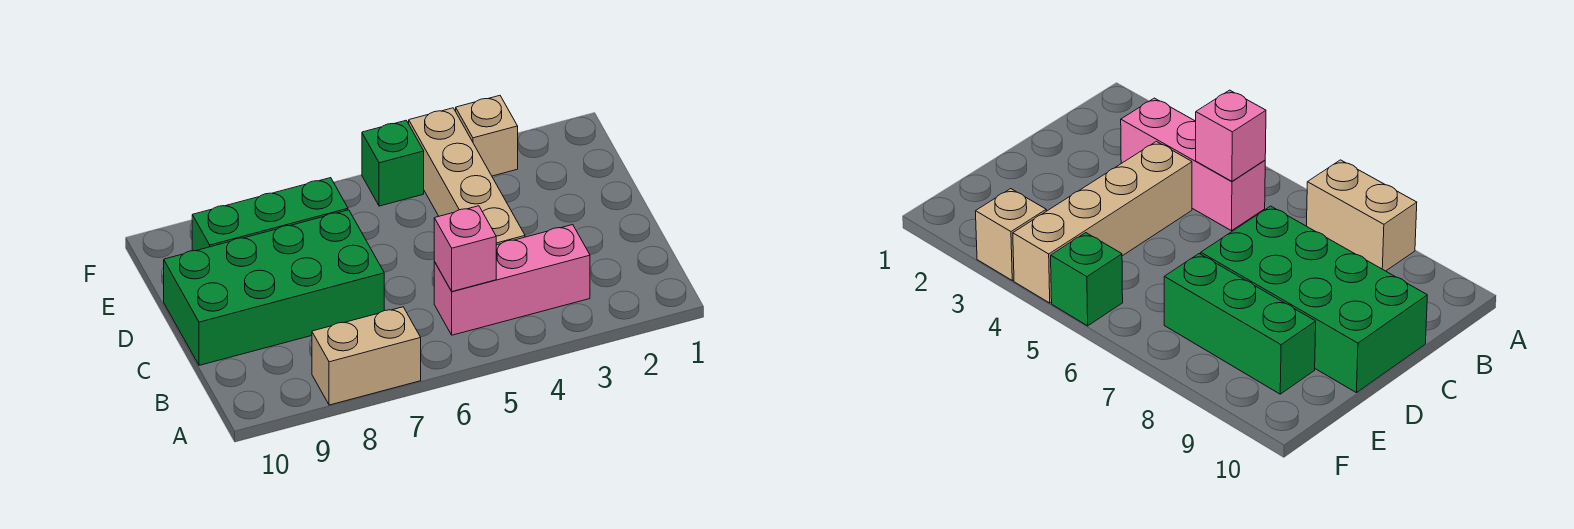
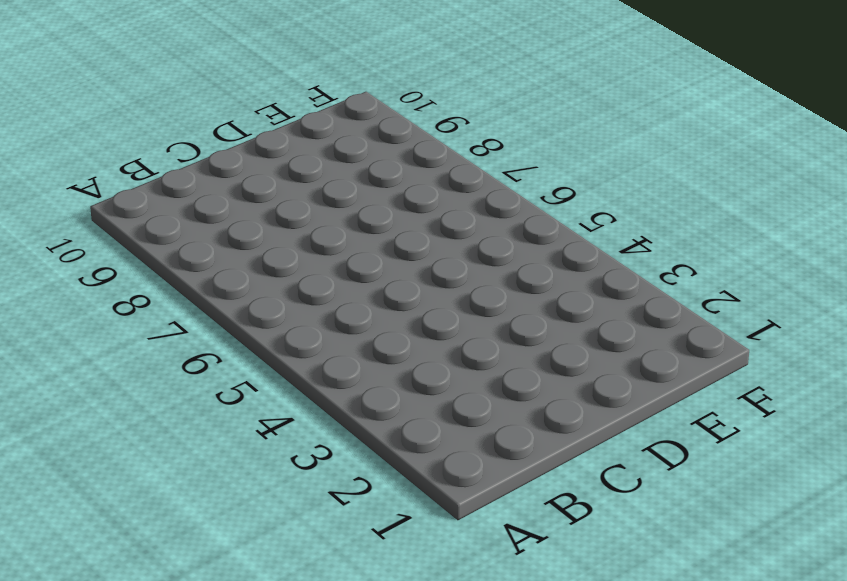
none -> tan 1x2 brick [312,307,421,405]
none -> pink 1x3 brick [434,225,590,335]

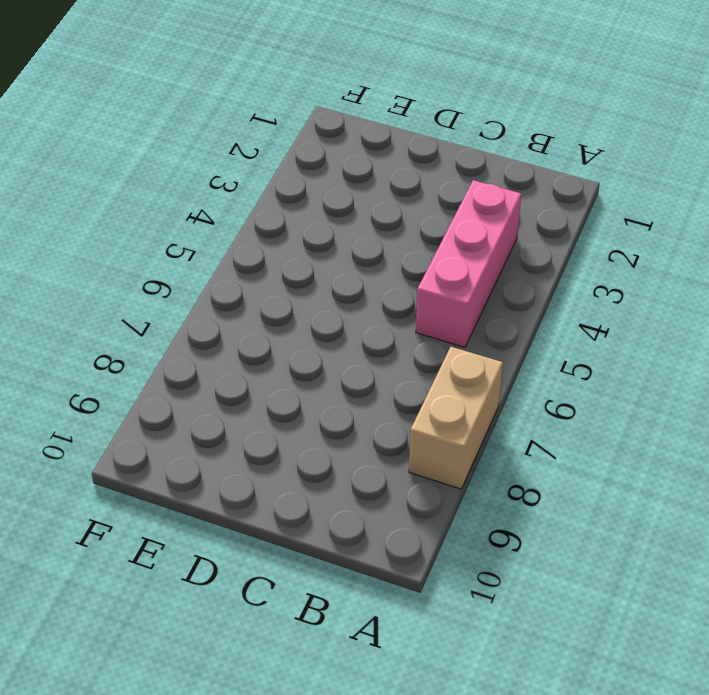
none -> tan 1x4 brick [409,108,525,245]
none -> green 2x4 brick [164,210,384,365]

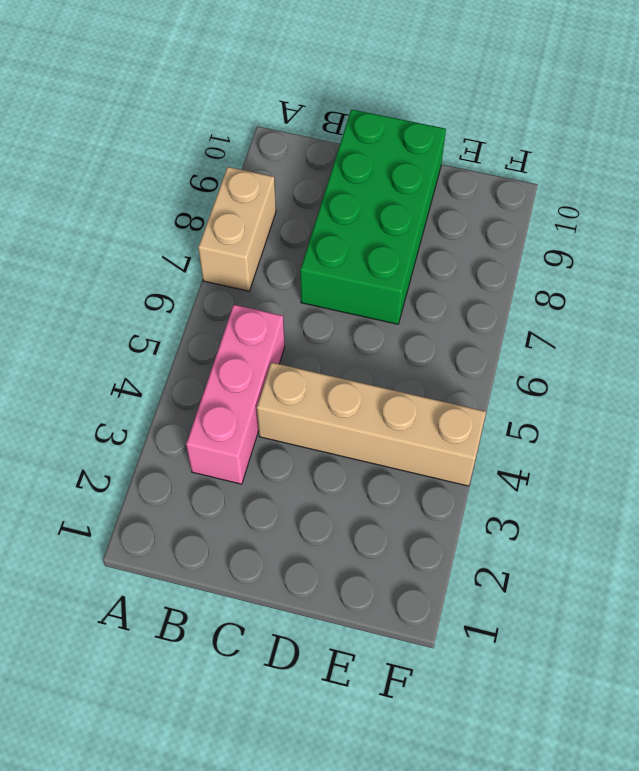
none -> green 1x3 brick [192,178,348,251]
none -> tan 1x1 brick [456,96,518,176]

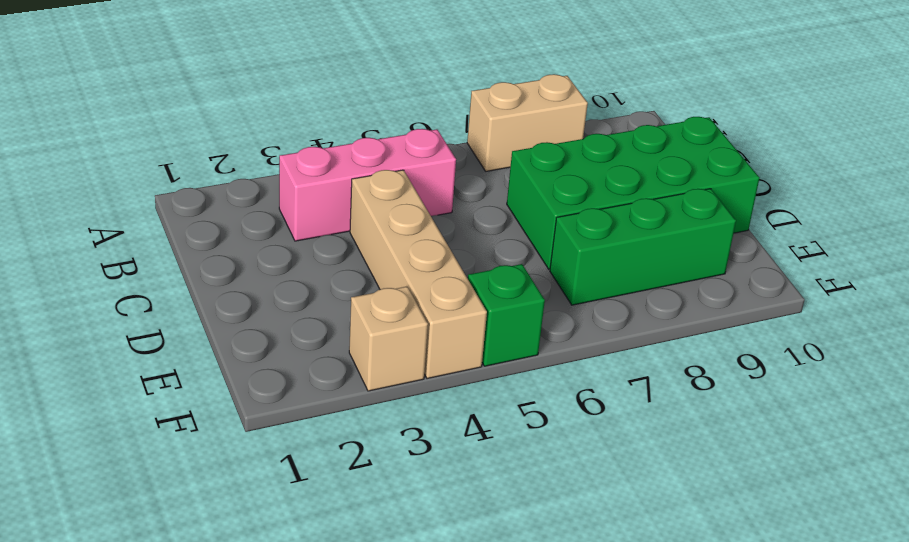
none -> pink 1x1 brick [434,206,496,291]

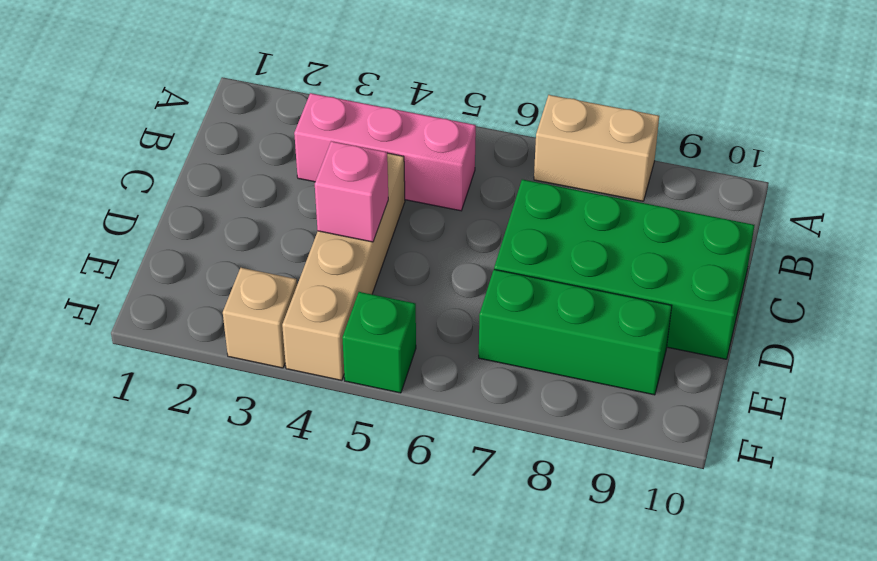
pink 1x1 brick [315,141,388,242] -> pink 1x1 brick moved to [434,206,496,291]

